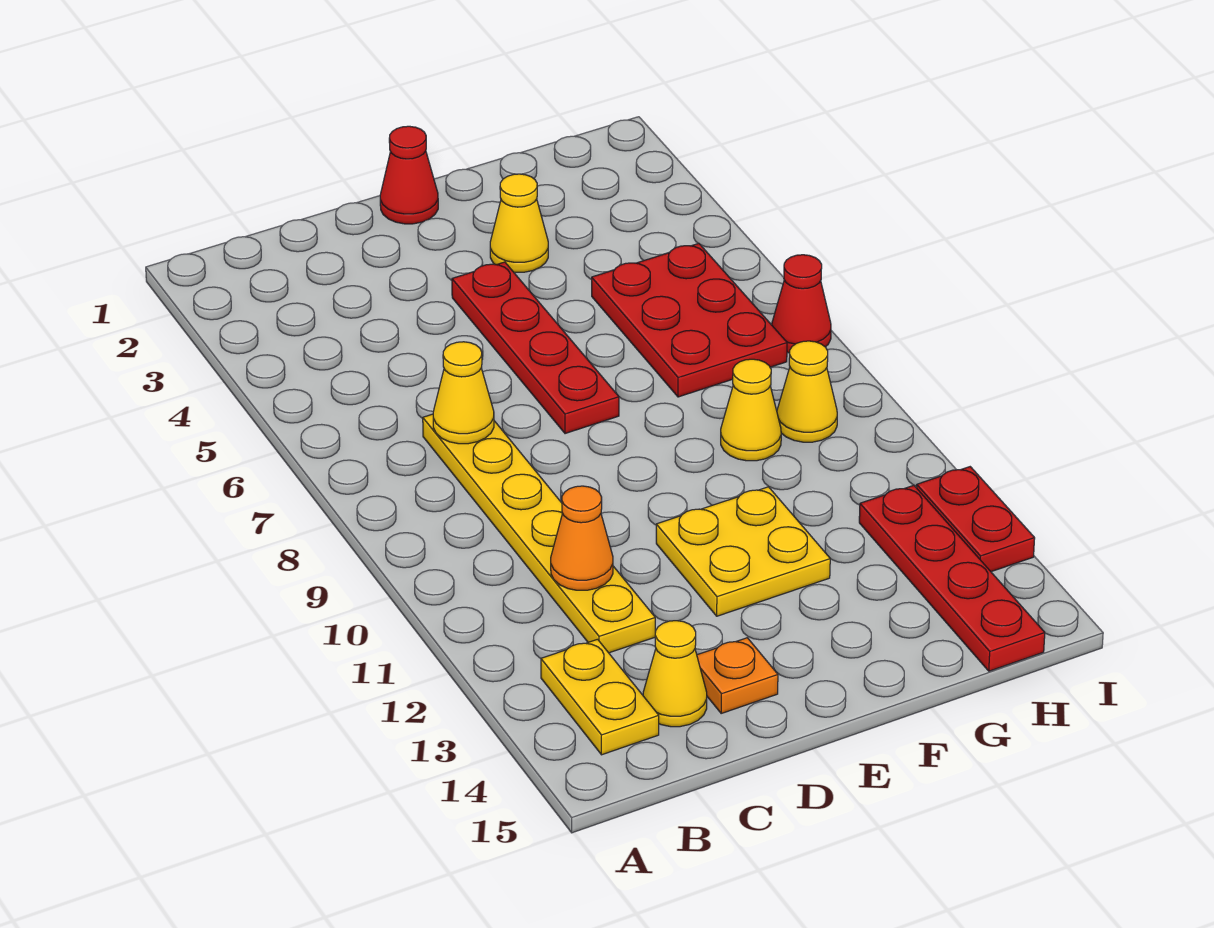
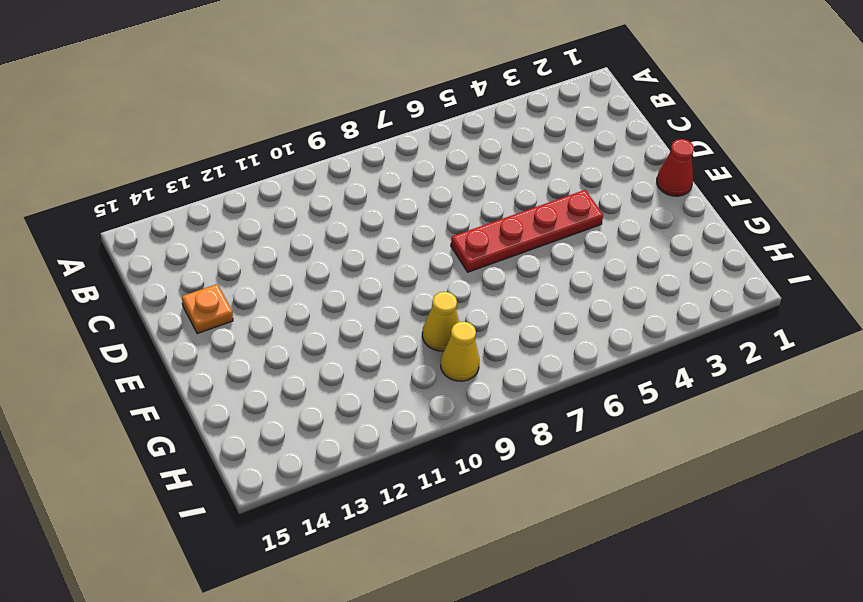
none -> yellow 1x2 plate [541,639,659,755]
none -> yellow 1x6 plate [423,414,655,653]
none -> yellow 1x1 cone [643,621,707,727]

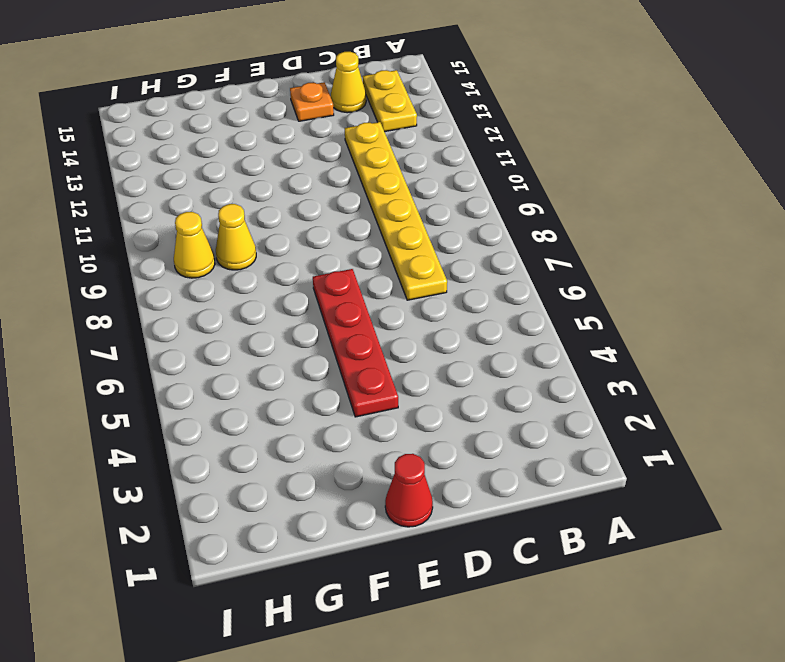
none -> yellow 2x2 plate [656,487,830,616]
none -> yellow 1x1 cone [490,174,548,272]
none -> red 2x3 plate [592,243,787,397]

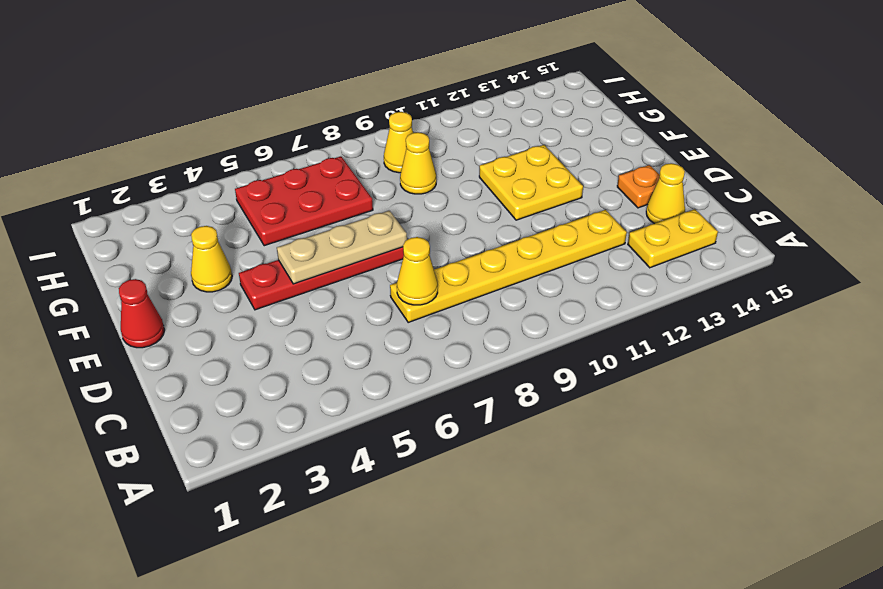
tan 1x3 plate [277,211,407,284] -> none
none -> red 1x4 plate [859,485,1045,671]
none -> red 1x1 cone [772,255,831,353]
none -> red 1x2 plate [917,467,1035,572]

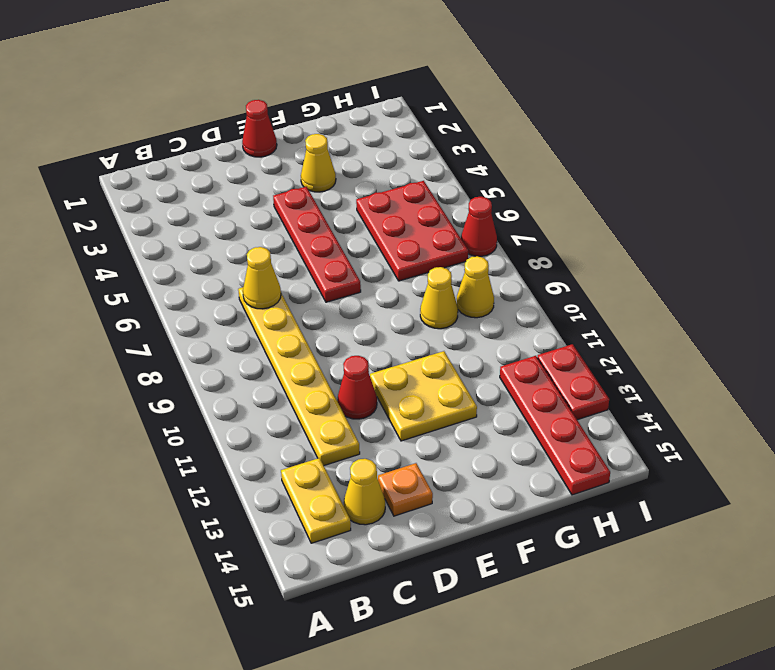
red 1x1 cone [337,356,377,419] -> none
none -> orange 1x1 cone [551,486,613,590]

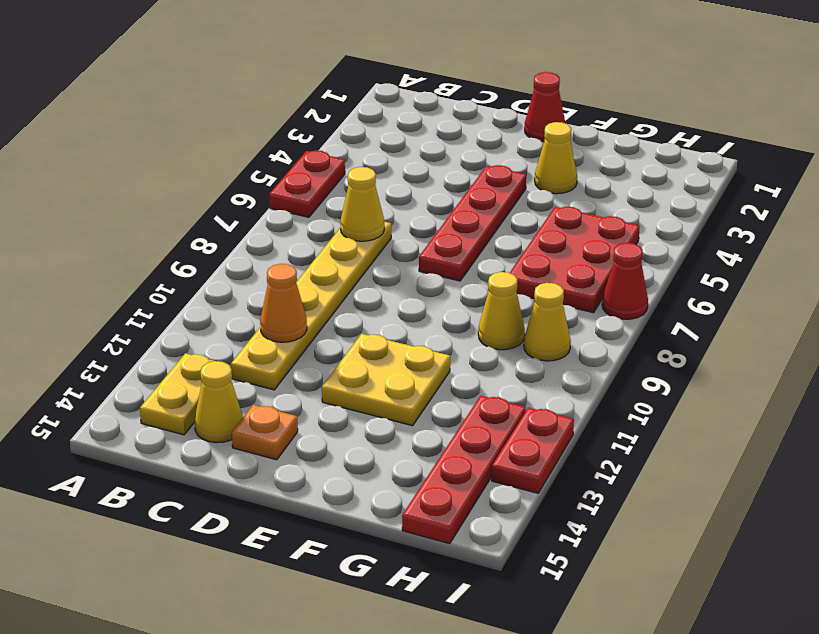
red 1x2 plate [269,150,345,217] -> none

